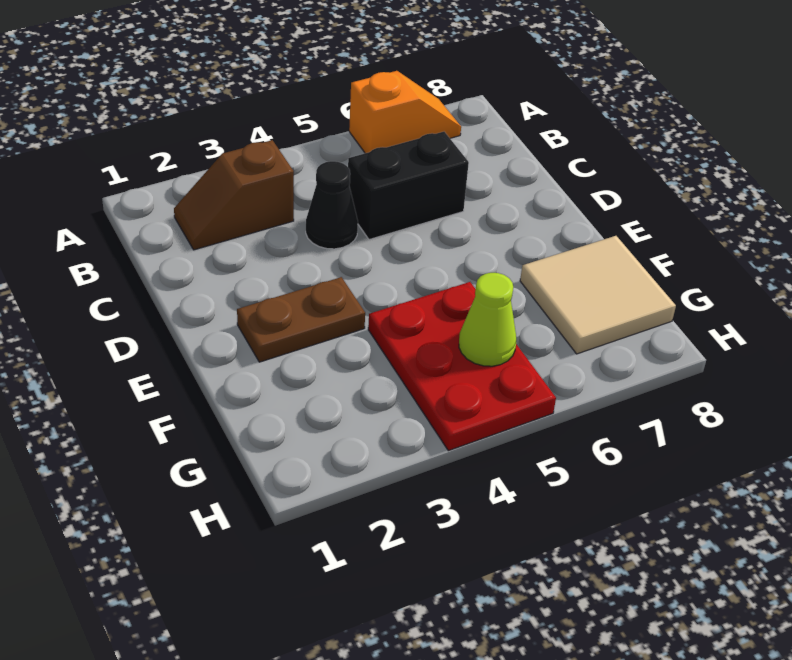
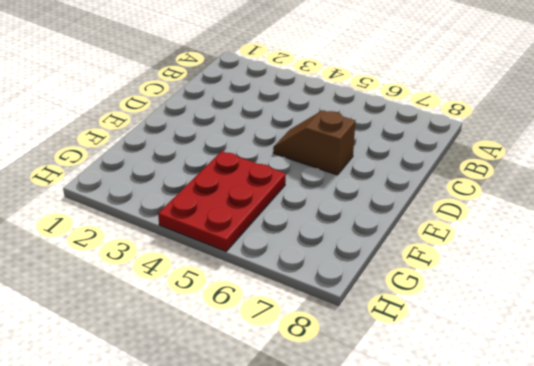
brown 1x2 slope [273,110,355,175] -> brown 1x2 slope moved to [174,140,294,250]
none -> orange 1x2 slope [349,71,461,153]
none -> black 1x1 cone [306,161,358,249]

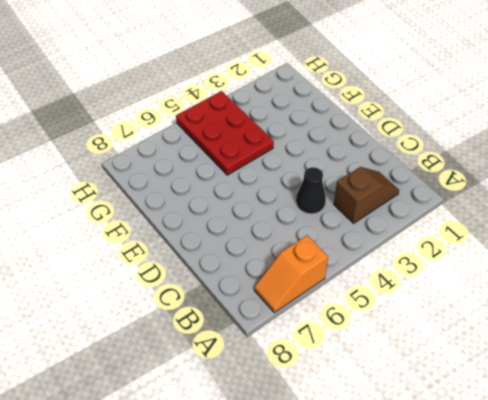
none -> black 1x2 brick [348,132,469,240]
none -> brown 1x2 plate [237,277,365,362]

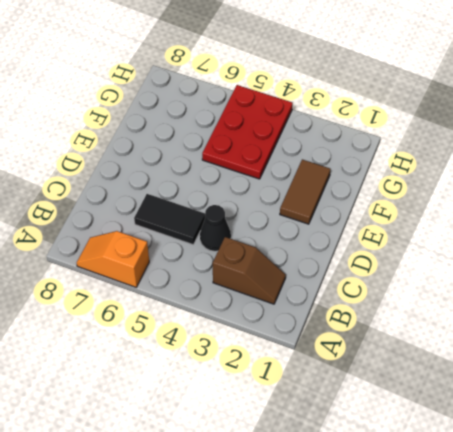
black 1x2 tile [134,194,205,245] -> black 1x2 brick [348,132,469,240]
brown 1x2 tile [280,159,331,224] -> brown 1x2 plate [237,277,365,362]
none -> tan 2x2 tile [520,236,676,354]
none -> lime 1x1 cone [459,273,516,366]

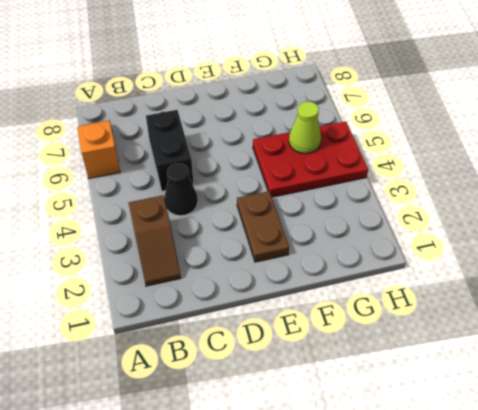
none -> tan 2x2 tile [520,236,676,354]

